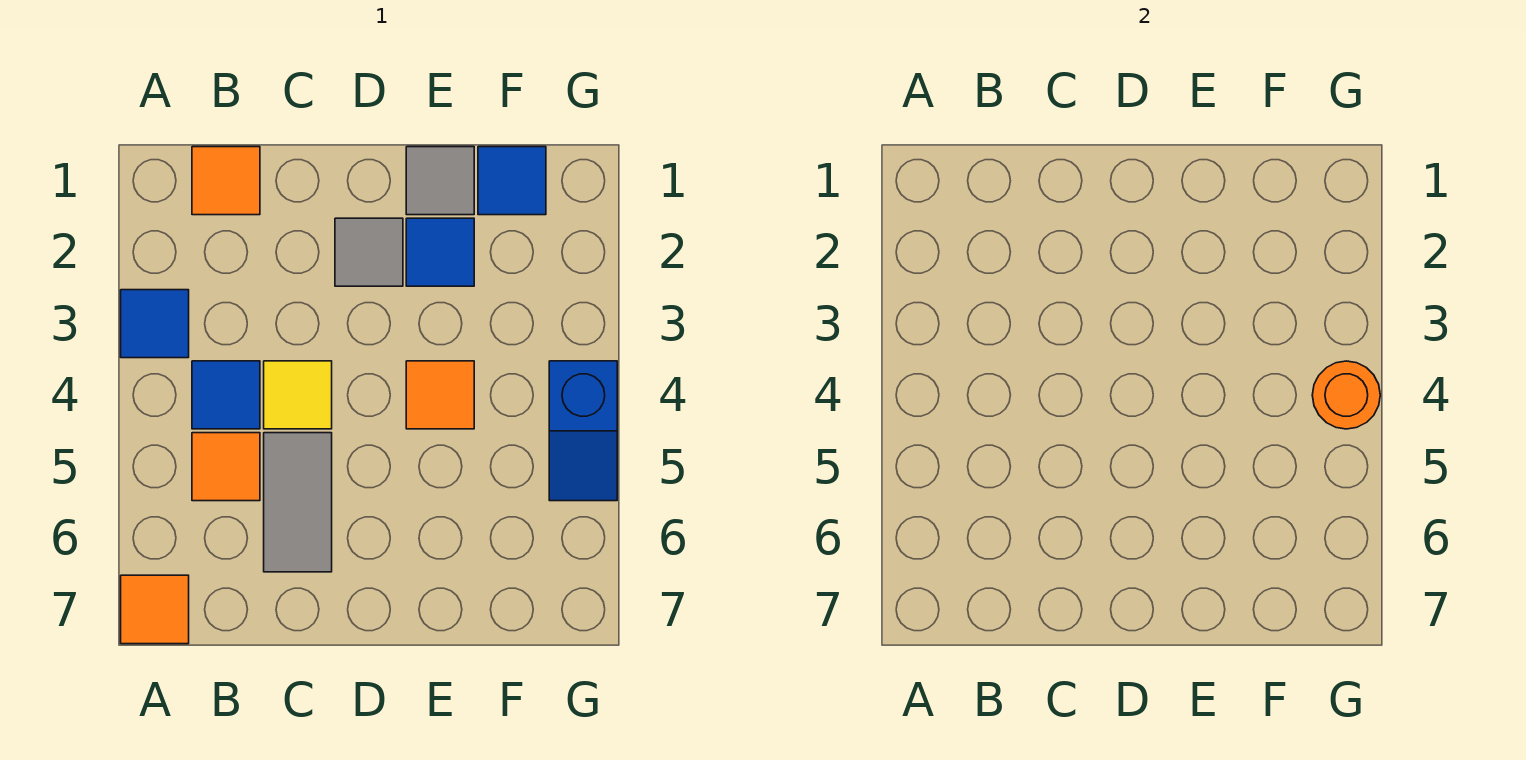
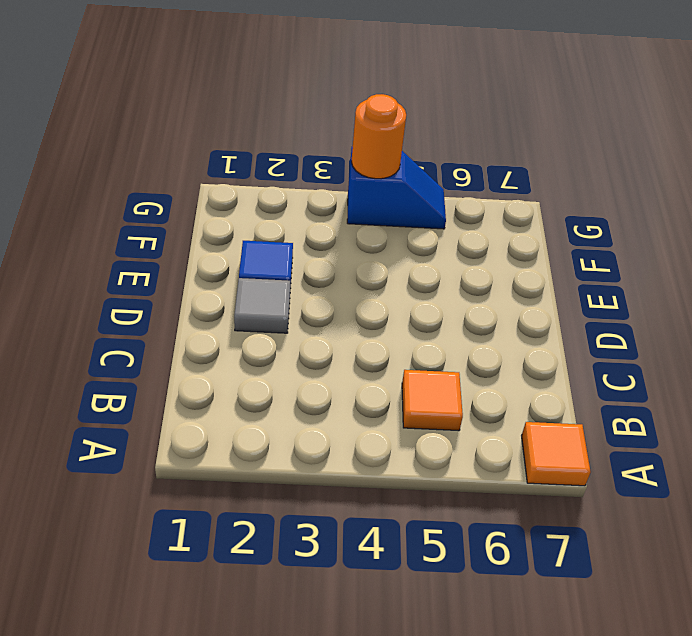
none -> blue 1x1 tile [121,290,189,358]
none -> orange 1x1 tile [192,147,260,215]
none -> blue 1x1 tile [192,361,260,429]

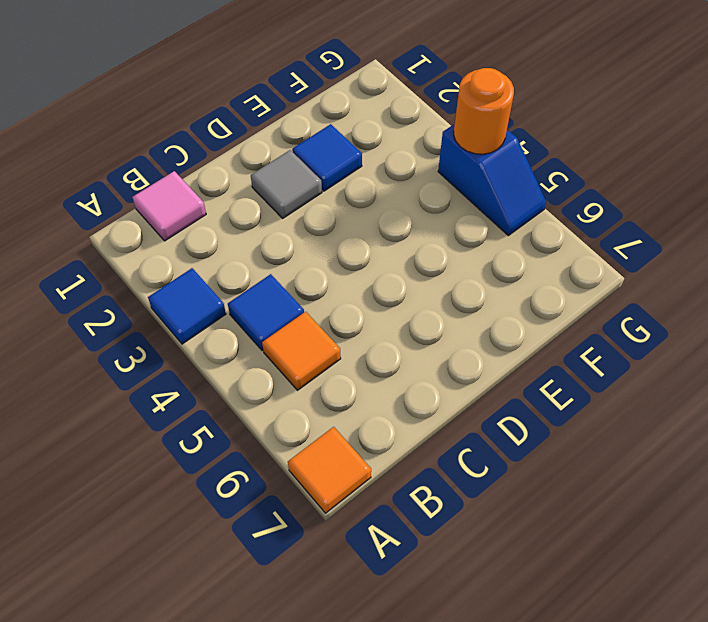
pink 1x1 tile [133,171,206,241] -> orange 1x1 tile [192,147,260,215]
none -> yellow 1x1 tile [264,361,332,429]
none -> grey 1x2 tile [264,433,332,572]
none -> grey 1x1 tile [406,147,474,215]

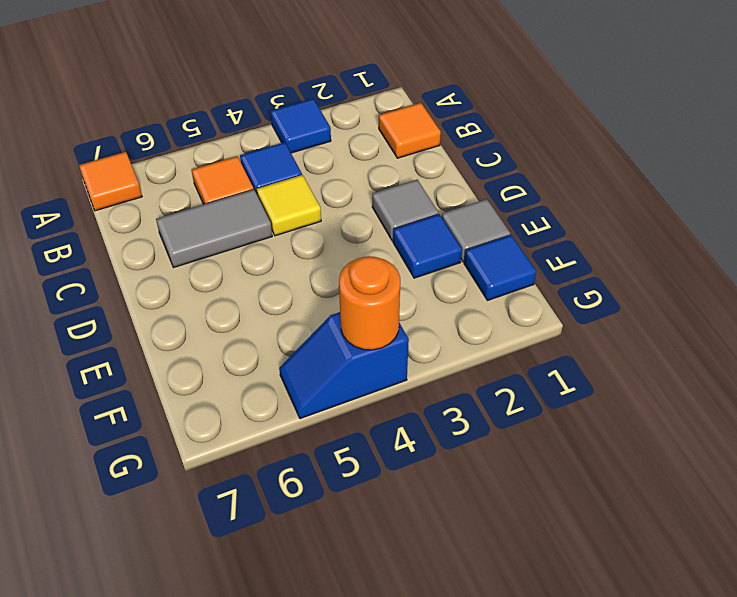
none -> orange 1x1 tile [406,361,474,429]

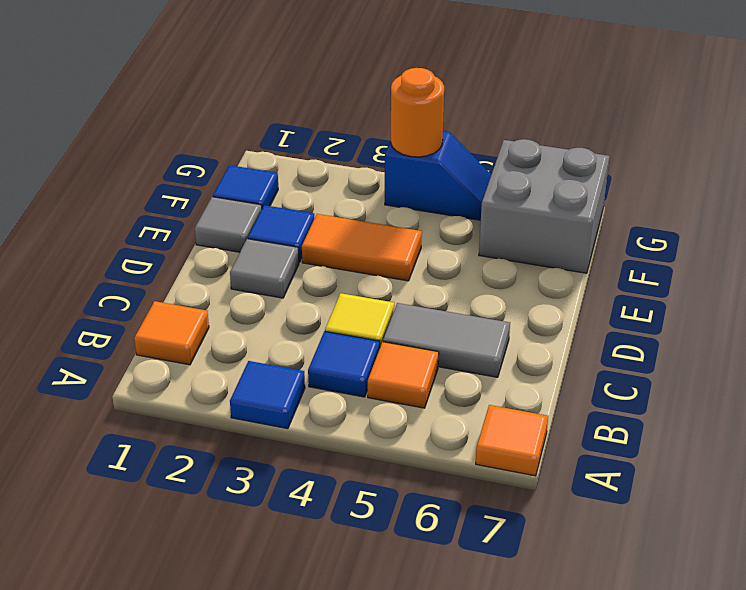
orange 1x2 tile [302,214,422,281] -> orange 1x1 tile [406,361,474,429]
grey 2x2 brick [479,139,609,273] -> none

